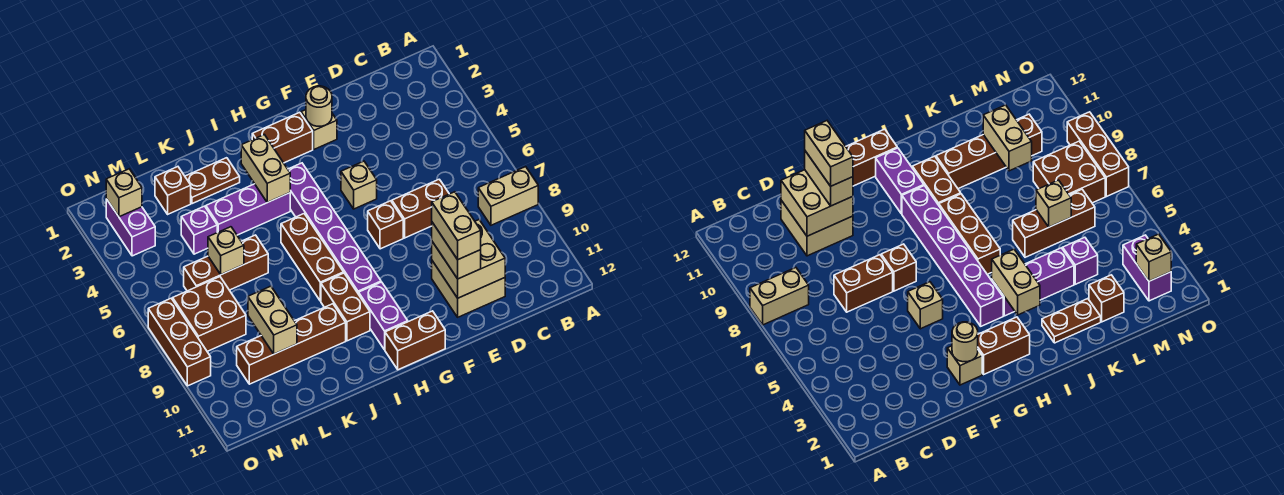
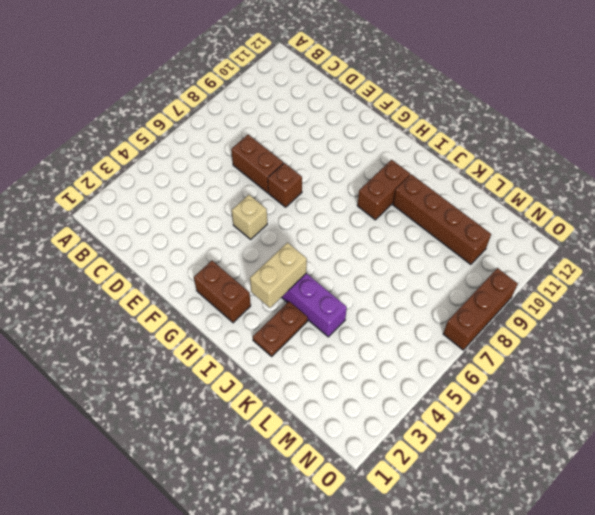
brown 1x2 plate [253,302,308,356] -> brown 1x2 plate turned to [185,158,240,204]
none -> tan 1x2 brick [478,167,538,225]
none -> tan 2x2 brick [432,261,505,317]
none -> tan 1x1 brick [301,110,337,149]

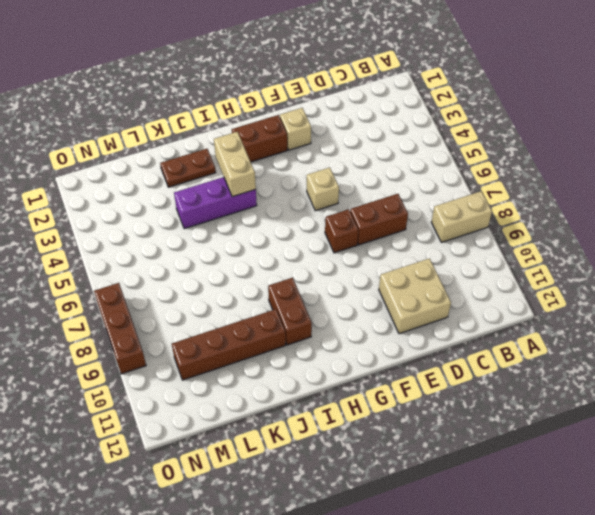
none -> brown 1x2 brick [385,311,445,370]
none -> purple 1x6 brick [288,163,381,294]
none -> purple 1x2 brick [359,282,408,350]

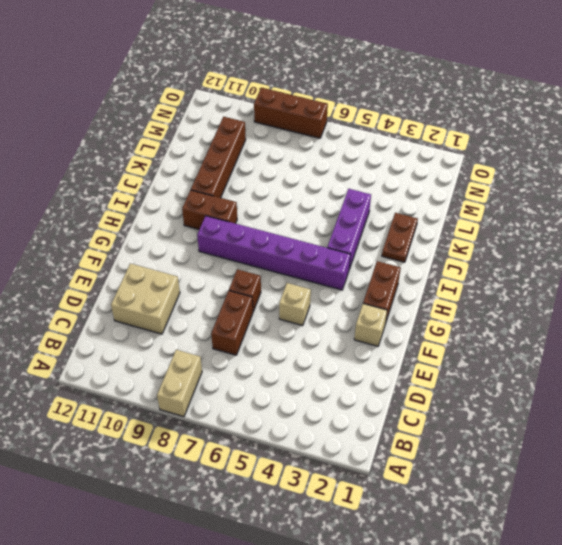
none -> brown 1x2 brick [385,311,445,370]
none -> purple 1x2 brick [359,282,408,350]
none -> brown 1x3 brick [281,214,344,301]

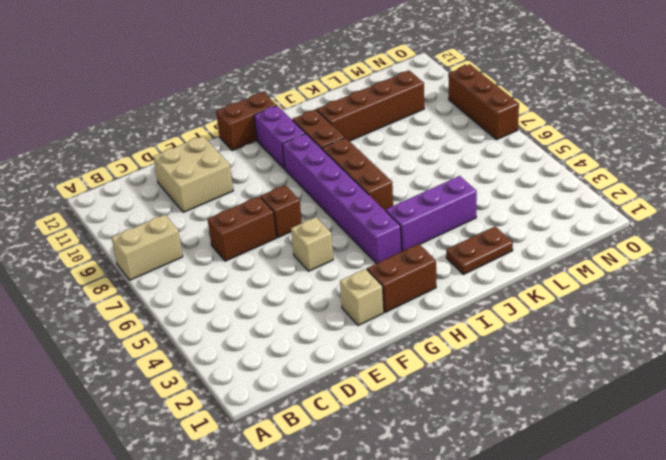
none -> brown 1x3 brick [184,235,268,291]
none -> brown 1x1 brick [155,167,191,214]
none -> purple 1x1 brick [181,206,217,254]

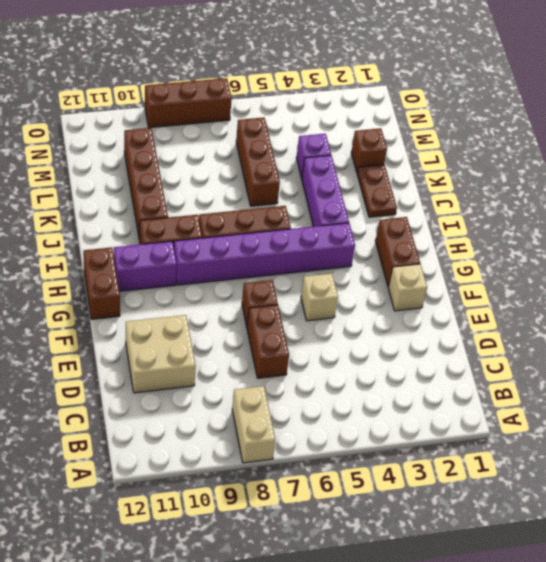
none -> brown 2x2 brick [173,277,246,351]
none -> purple 1x2 brick [106,199,155,256]
none -> tan 2x2 brick [432,220,505,298]

